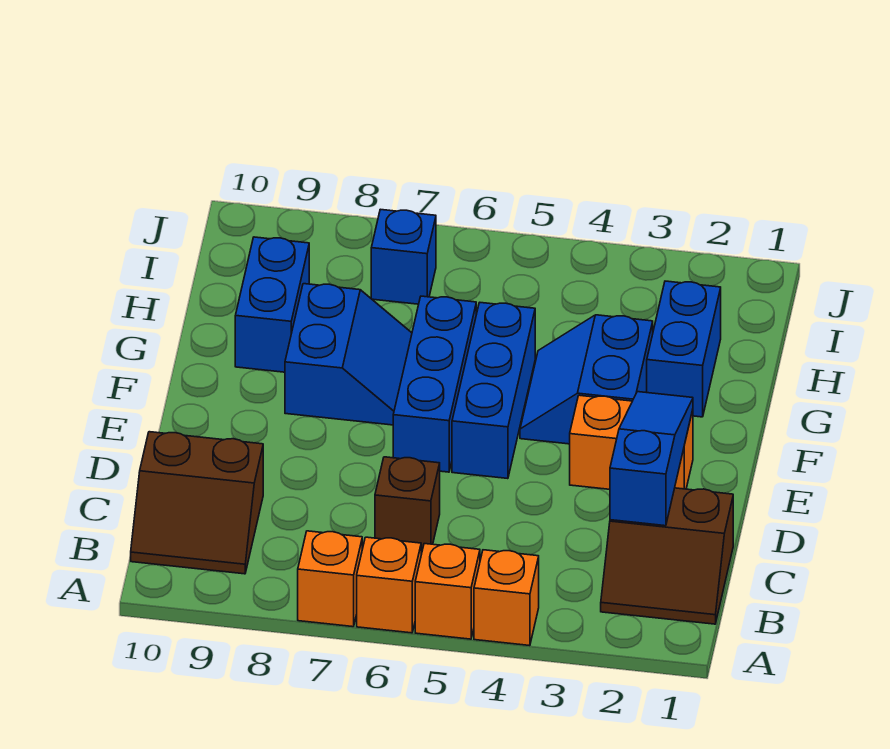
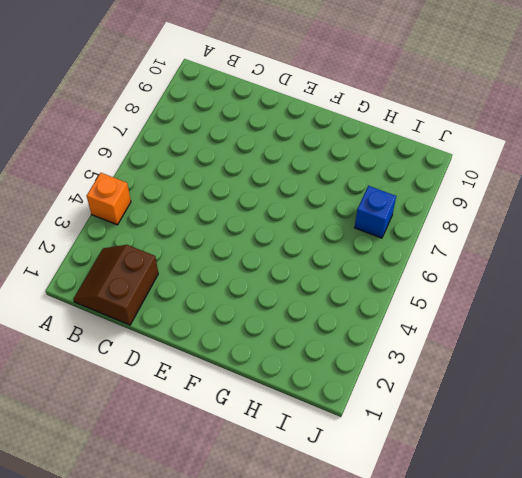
none -> orange 1x1 brick [415,544,480,639]
none -> orange 1x1 brick [357,537,421,633]
none -> orange 1x1 brick [298,531,362,627]

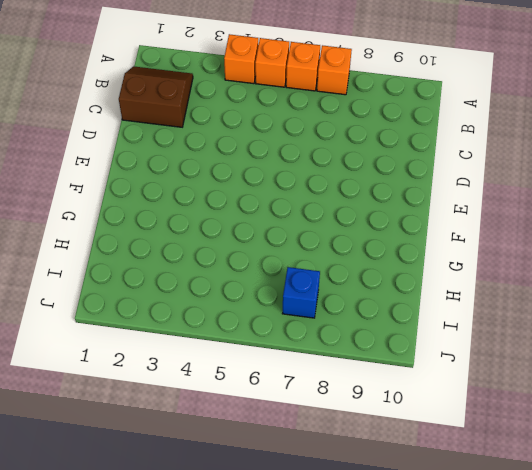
none -> brown 2x2 slope [131,432,263,574]
none -> brown 1x1 brick [375,457,440,552]
none -> orange 1x2 brick [570,395,693,489]

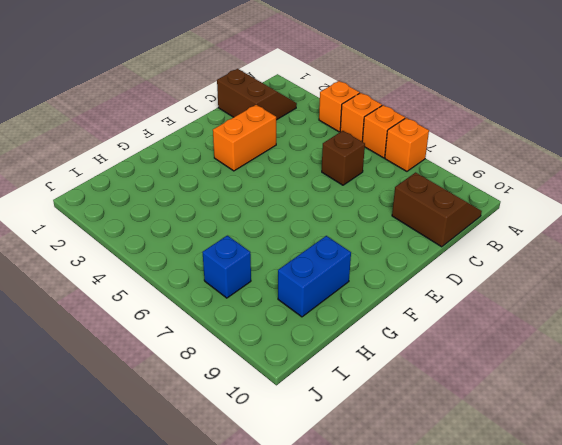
orange 1x2 brick [213,105,276,171] -> orange 1x2 brick turned to [570,395,693,489]
none -> blue 1x3 brick [452,303,535,479]
none -> blue 1x3 brick [393,296,476,472]
none -> blue 2x2 slope [520,315,653,444]

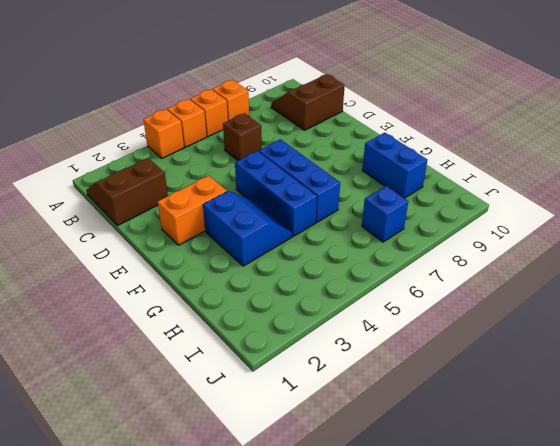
none -> blue 2x2 slope [285,284,412,425]
none -> blue 1x2 brick [647,281,721,417]
none -> blue 1x3 slope [610,392,693,526]

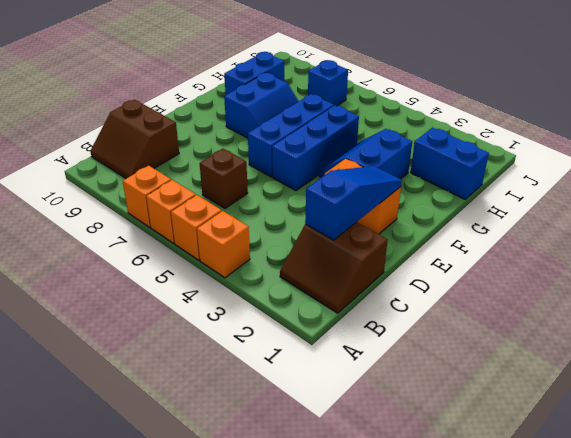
blue 1x2 brick [411,128,489,199] -> blue 1x2 brick turned to [647,281,721,417]

